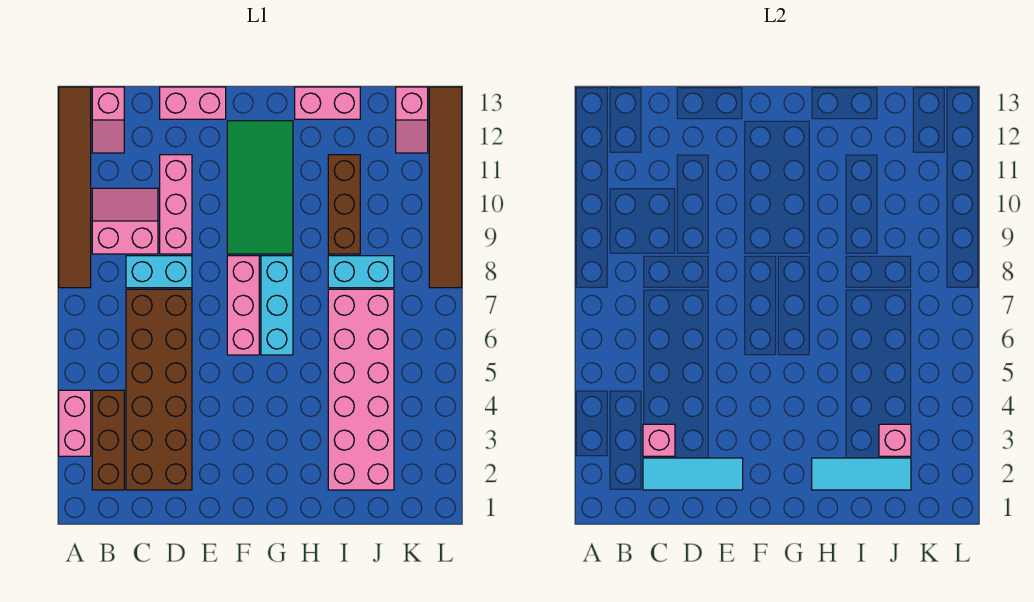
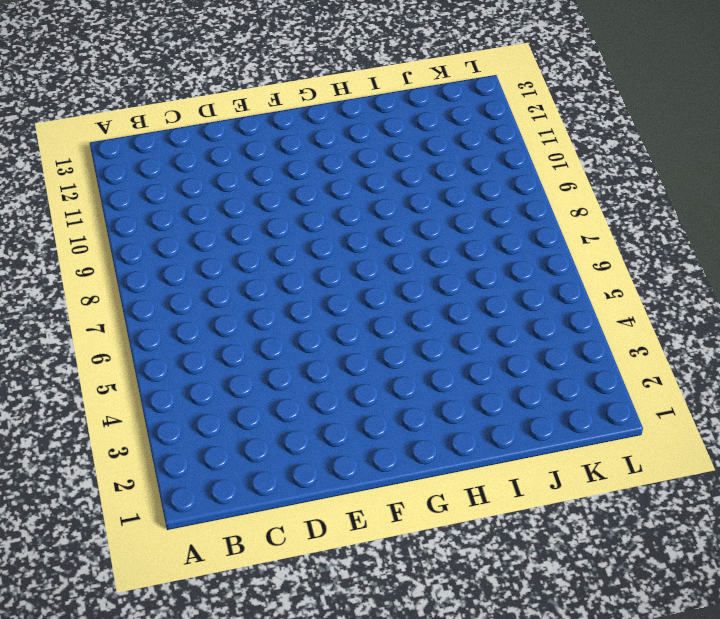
none -> pink 1x2 brick [59,390,91,456]
none -> brown 1x6 tile [59,87,91,288]
none -> brown 1x3 brick [92,390,124,490]

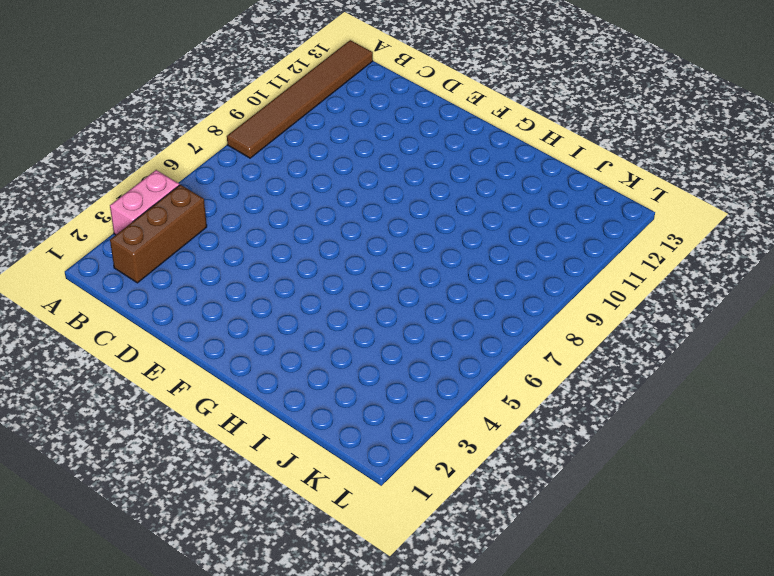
none -> pink 2x2 slope [92,188,158,254]
none -> pink 1x2 slope [92,87,124,153]
none -> brown 2x6 brick [126,289,192,490]

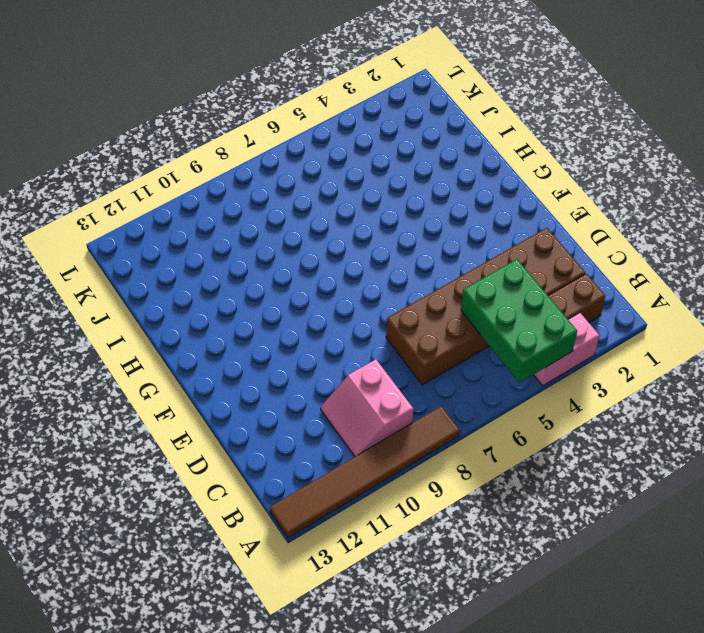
green 2x3 brick [461,259,577,383] -> none
none -> pink 1x2 slope [92,87,124,153]
none -> cyan 1x2 brick [126,256,192,288]
none -> pink 1x3 brick [160,155,192,254]

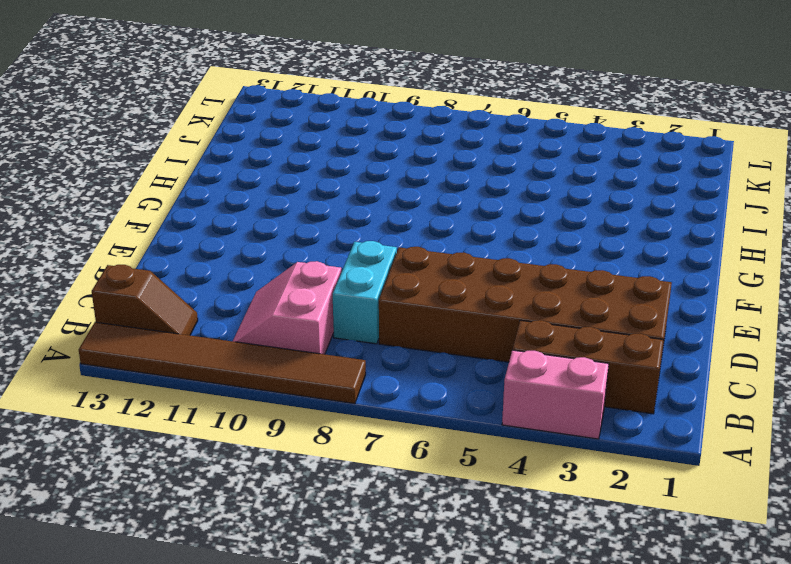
brown 1x2 slope [92,265,198,335] -> pink 1x2 slope [92,87,124,153]
none -> pink 1x3 brick [160,155,192,254]
none -> pink 1x2 brick [160,87,226,119]
none -> pink 1x3 brick [227,256,259,355]

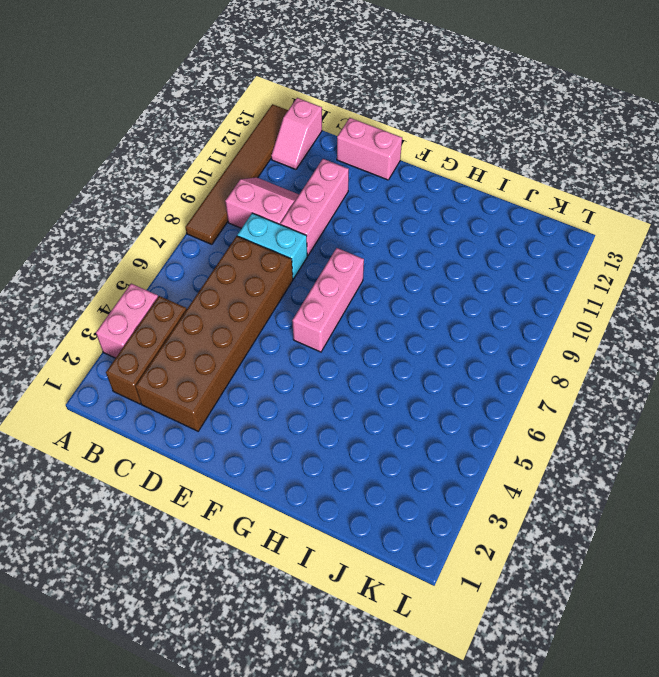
none -> green 2x4 tile [227,121,293,254]
none -> cyan 1x3 brick [261,256,293,355]
none -> pink 1x2 brick [295,87,360,119]

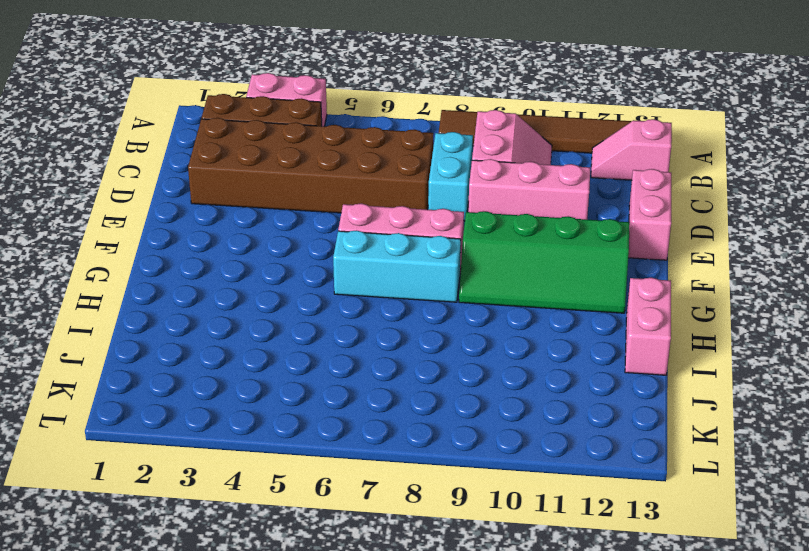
green 2x4 slope [459,211,630,313] -> green 2x4 tile [227,121,293,254]
none -> pink 2x6 brick [328,289,394,490]
none -> cyan 1x2 brick [328,256,394,288]
none -> brown 1x3 brick [328,155,360,254]

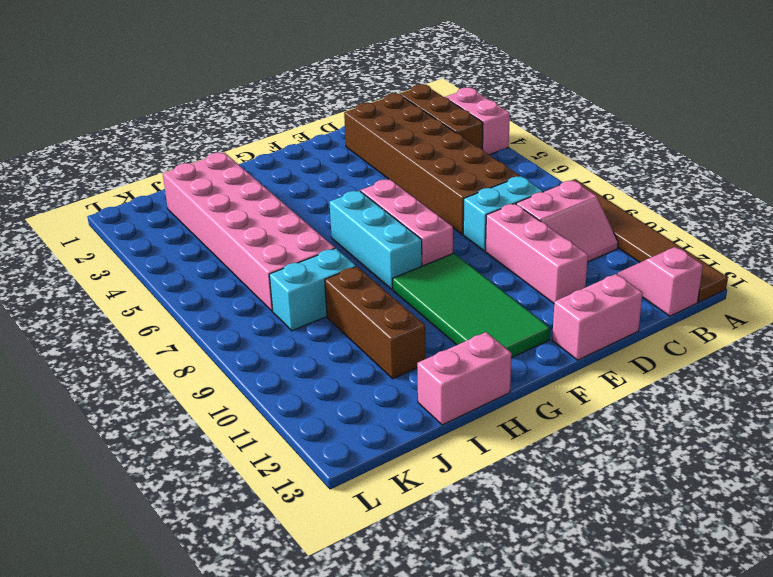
none -> pink 1x2 slope [396,87,428,153]
none -> brown 1x6 tile [429,87,462,288]
none -> cyan 1x3 tile [643,458,743,490]

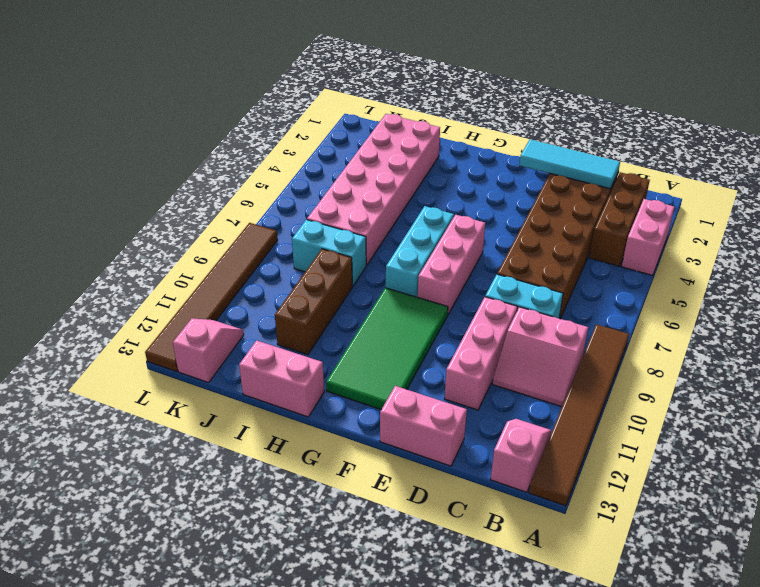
none -> pink 1x1 brick [643,424,675,456]
none -> cyan 1x3 tile [812,458,911,490]
none -> pink 1x1 brick [879,424,911,456]

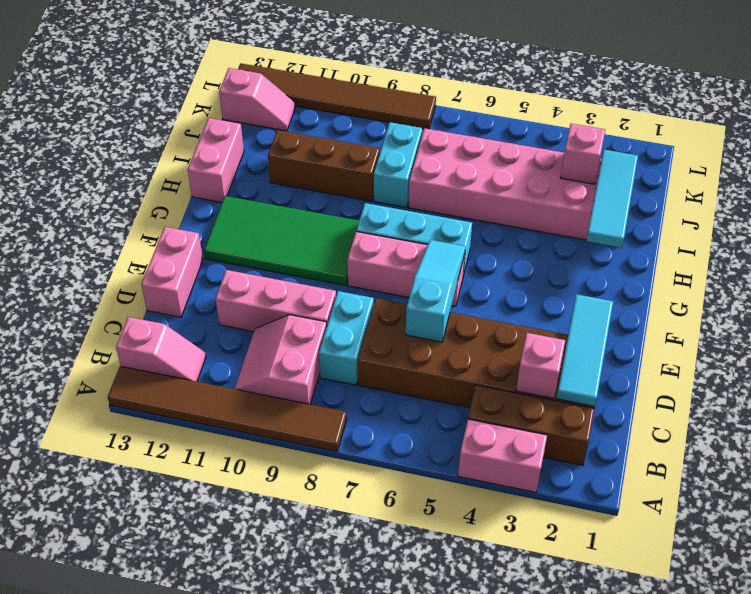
cyan 1x3 slope [406,240,465,342] -> none

